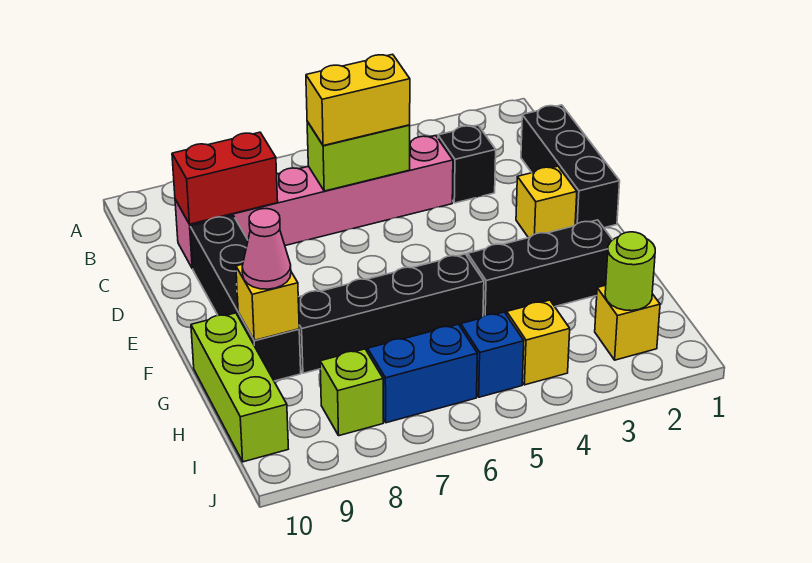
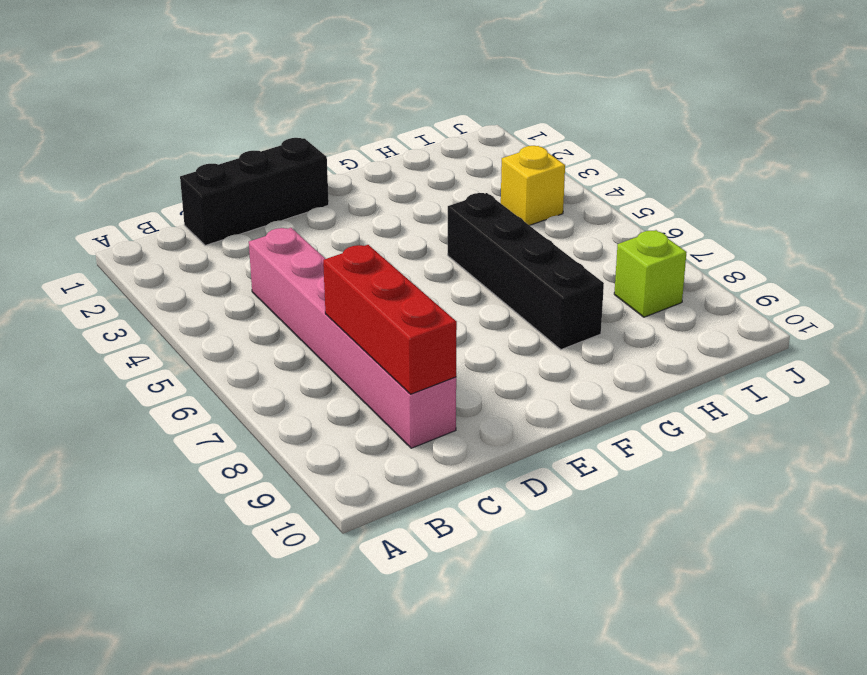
red 1x3 brick [323,245,457,394] -> red 1x2 brick [172,132,278,224]
none -> black 1x1 brick [438,125,496,203]
none -> black 1x4 brick [190,216,301,381]
none -> yellow 1x1 brick [516,166,577,238]

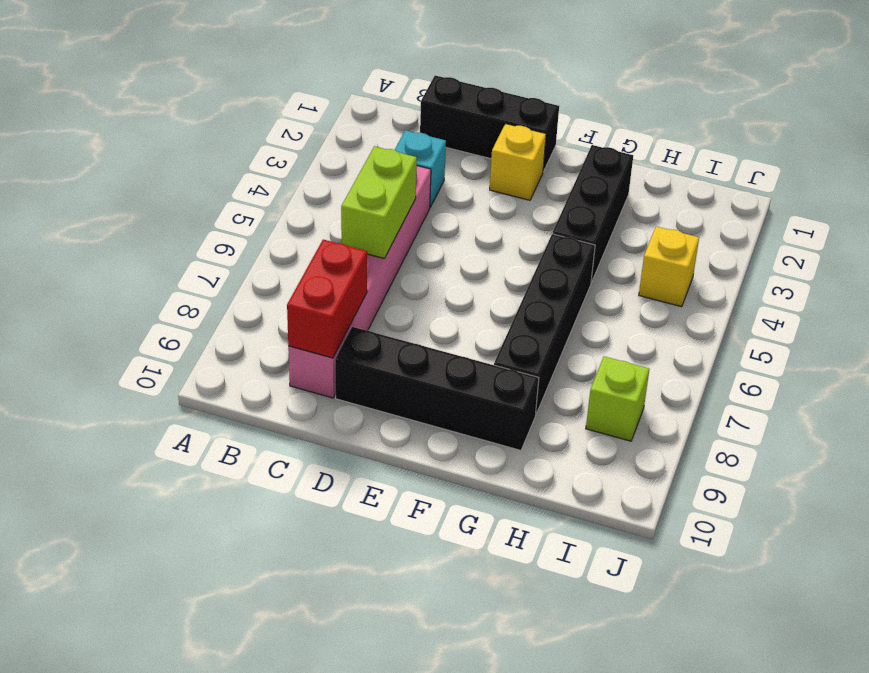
cyan 1x1 brick [395,130,446,207] -> black 1x1 brick [438,125,496,203]
none -> lime 1x3 brick [191,313,288,462]
none -> yellow 1x1 brick [595,285,660,360]
none -> blue 1x1 brick [461,312,524,397]

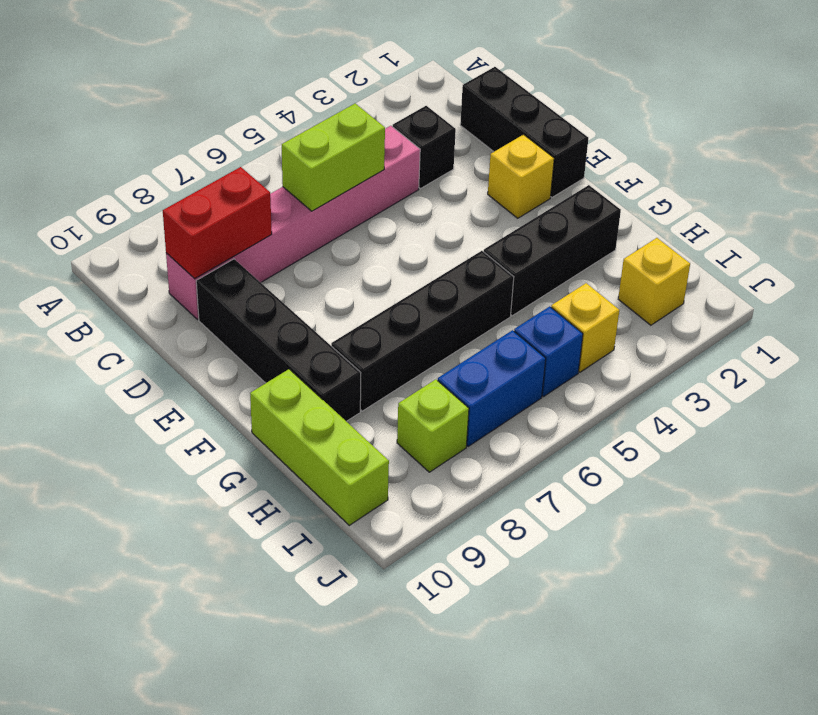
none -> yellow 1x1 brick [236,264,299,340]
none -> lime 1x1 round brick [605,232,655,311]
none -> yellow 1x2 brick [306,54,410,146]

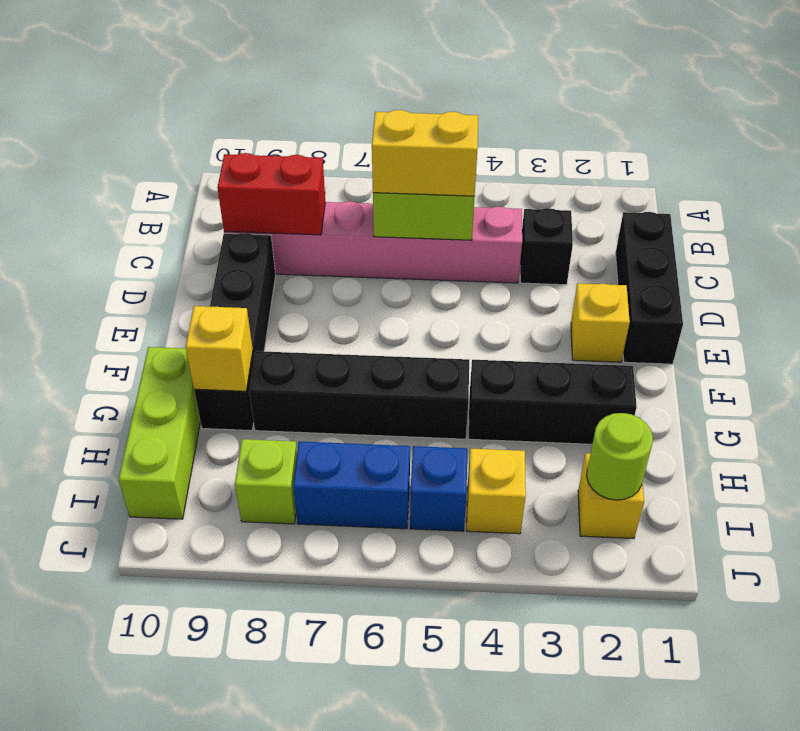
none -> pink 1x1 cone [242,209,291,289]

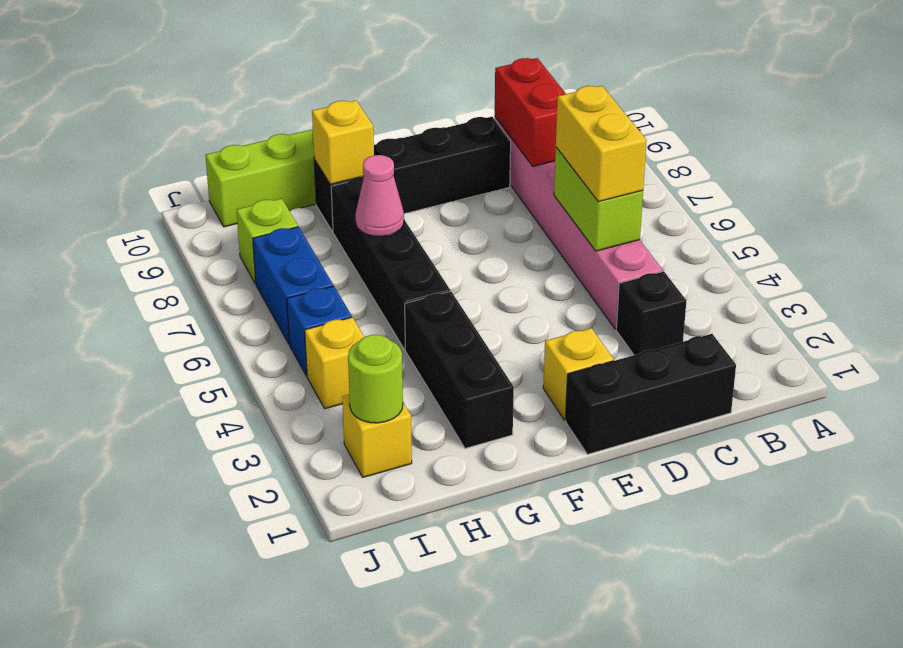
pink 1x1 cone [355,155,404,236] -> pink 1x1 cone moved to [242,209,291,289]

